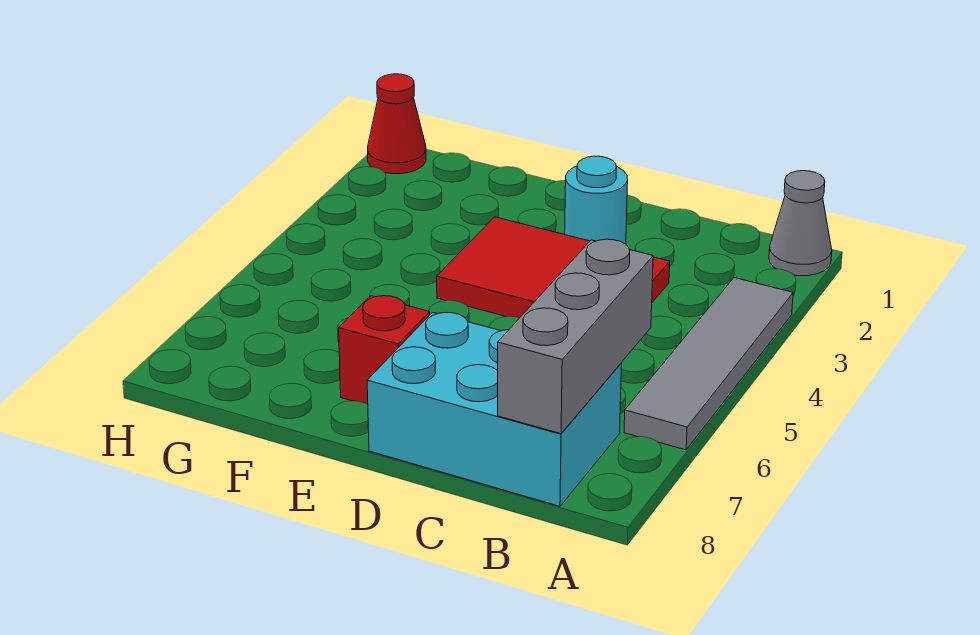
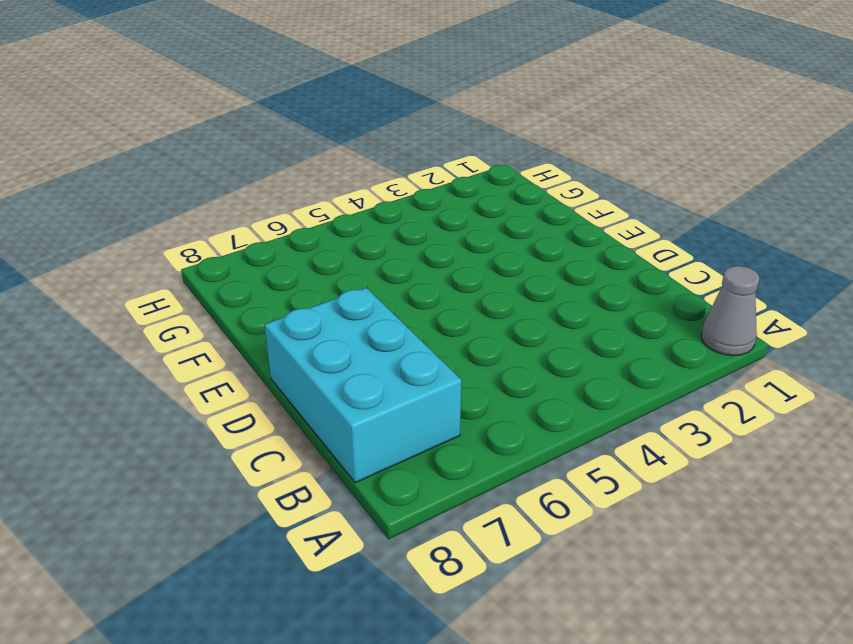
none -> grey 1x4 tile [624,278,793,450]
none -> red 2x3 tile [437,217,670,318]

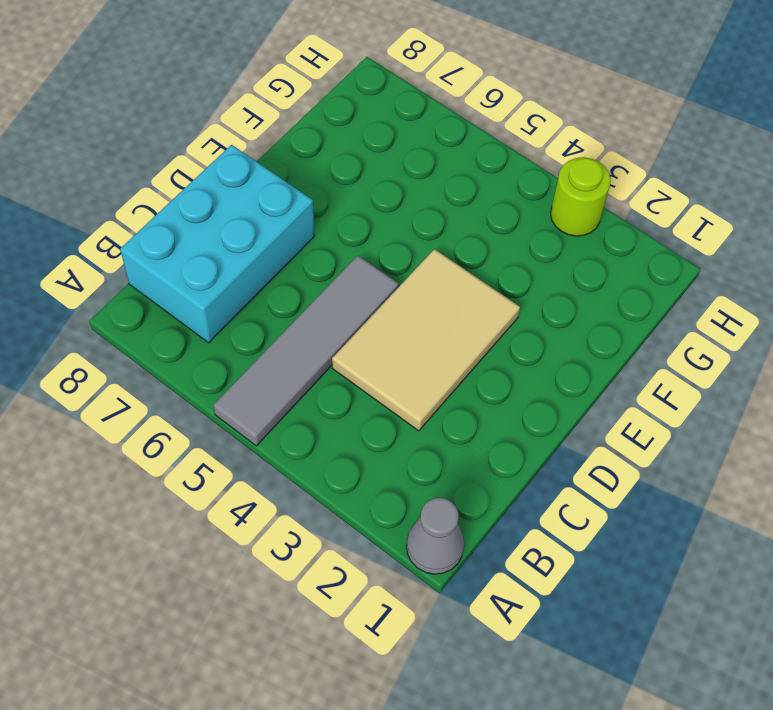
grey 1x4 tile [213,256,399,446] -> grey 1x4 tile turned to [624,278,793,450]
tan 2x3 tile [332,249,520,431] -> red 2x3 tile [437,217,670,318]
lime 1x1 round brick [551,157,611,236] -> none
none -> cyan 1x1 round brick [565,156,628,244]
none -> red 1x1 brick [339,296,430,405]

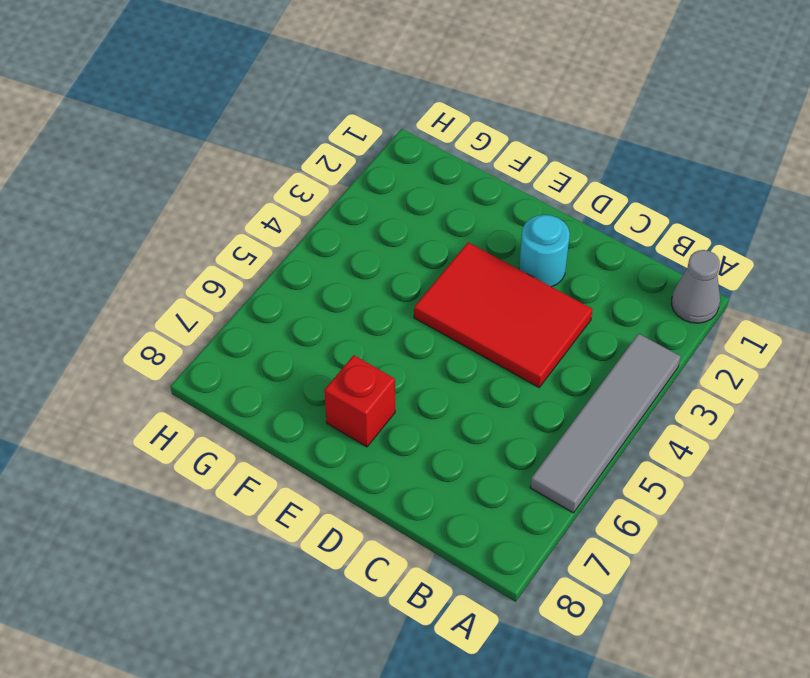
none -> cyan 2x3 brick [367,312,622,506]
none -> red 1x1 cone [368,74,426,174]

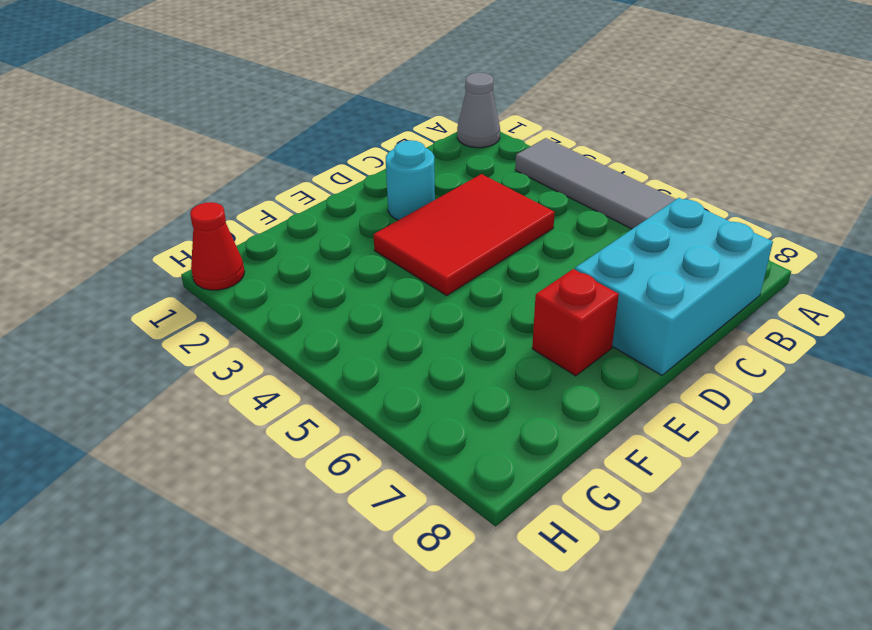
none -> grey 1x3 brick [498,239,653,434]

